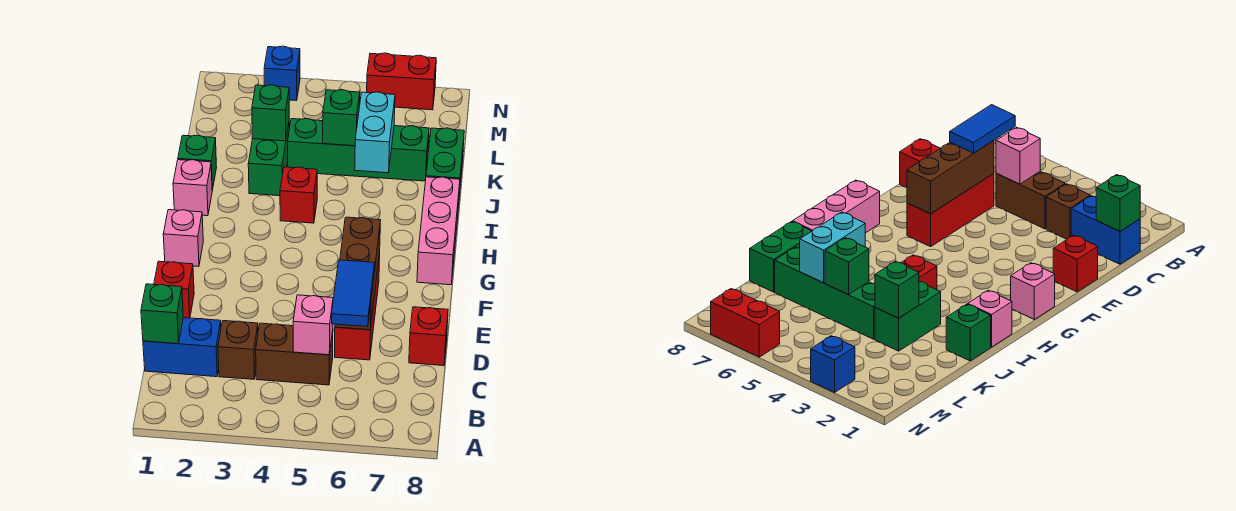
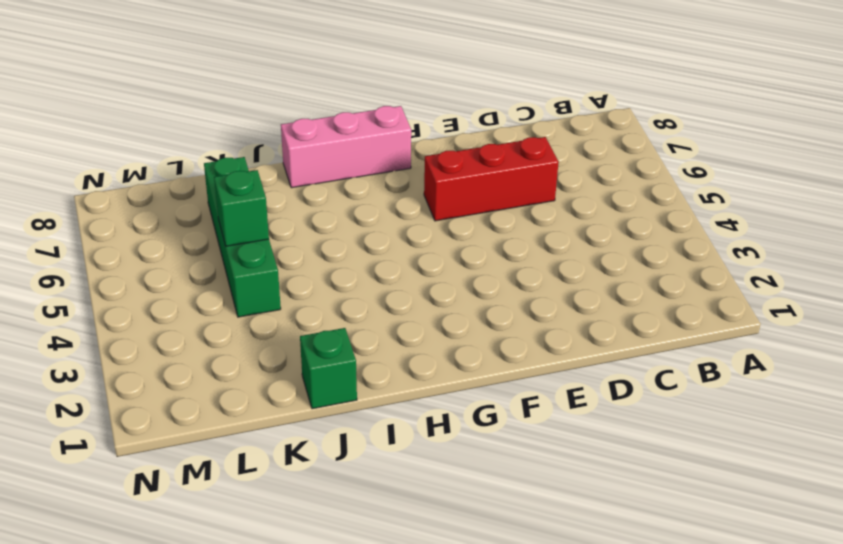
none -> blue 1x2 brick [143,318,221,377]
none -> brown 1x1 brick [218,321,258,379]
none -> brown 1x2 brick [256,323,333,385]

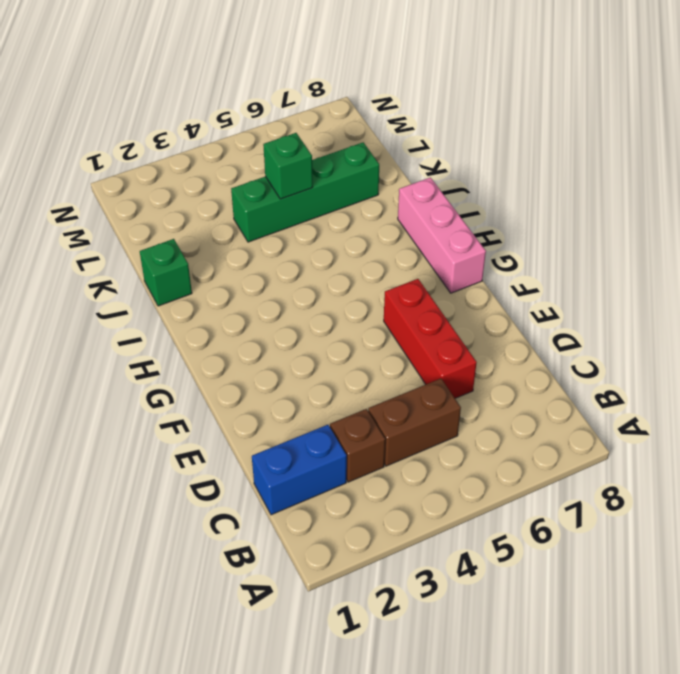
none -> red 1x1 brick [409,307,448,366]
none -> red 1x1 brick [154,261,194,318]
none -> pink 1x1 brick [163,210,203,267]

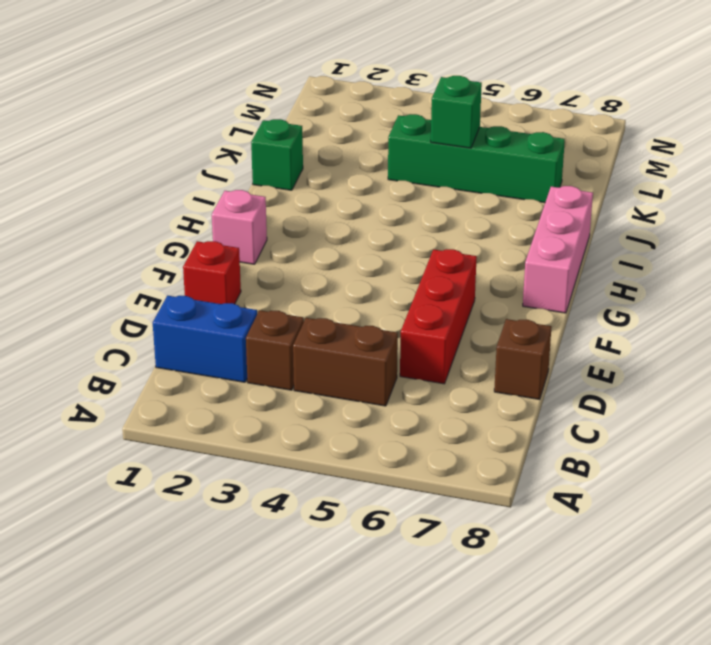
brown 1x1 brick [494,319,551,399] -> red 1x1 brick [409,307,448,366]
none -> pink 1x1 brick [173,160,212,216]
none -> red 1x1 brick [280,167,317,223]
none -> green 1x2 brick [248,124,289,196]

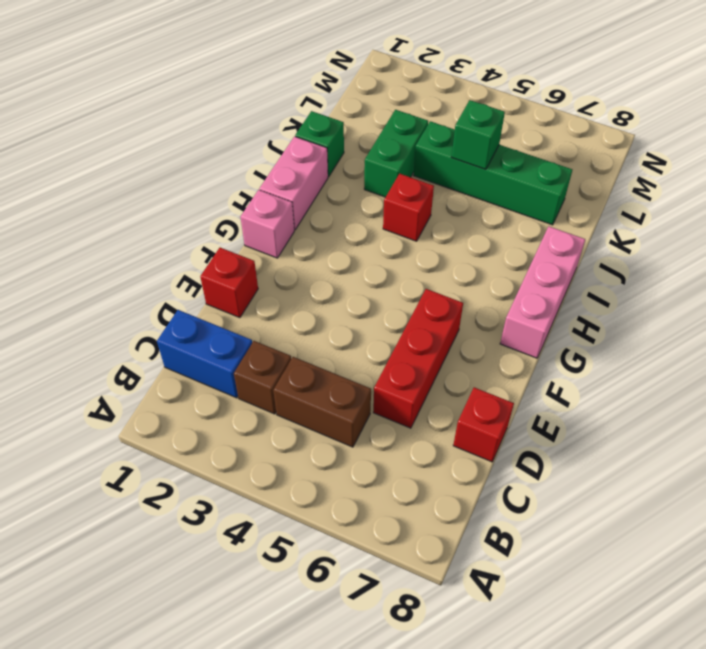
pink 1x2 brick [259,136,328,230] -> pink 1x1 brick [173,160,212,216]
none -> green 1x2 brick [426,128,464,196]
none -> blue 1x1 brick [264,46,300,101]
none -> red 1x2 brick [367,53,436,110]

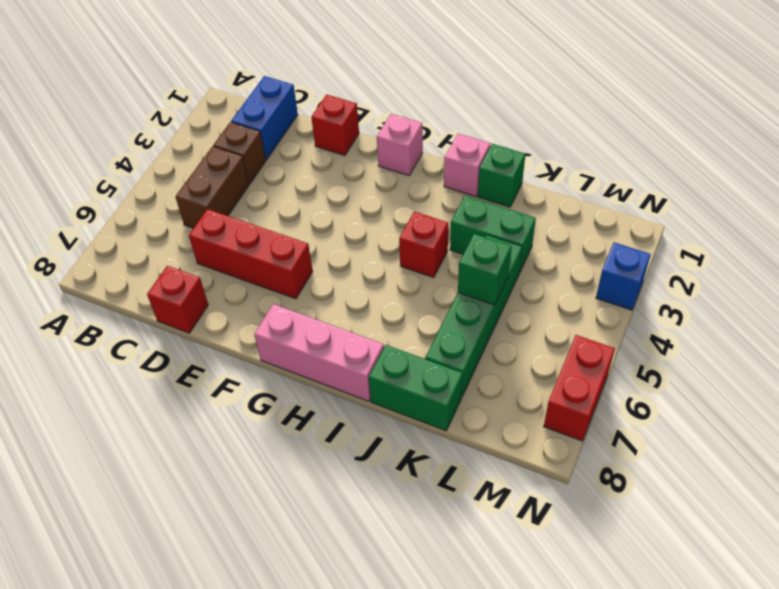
none -> green 1x1 brick [141,284,183,344]
none -> pink 1x1 brick [293,295,333,355]
none -> brown 1x3 brick [335,217,380,330]

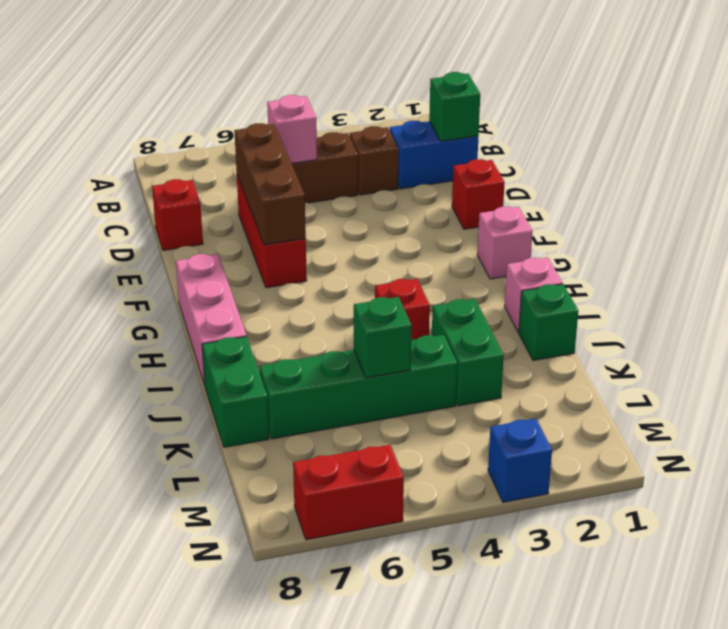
none -> cyan 1x2 brick [355,92,395,173]
none -> green 1x1 brick [252,85,289,141]
none -> blue 1x2 tile [332,260,375,327]

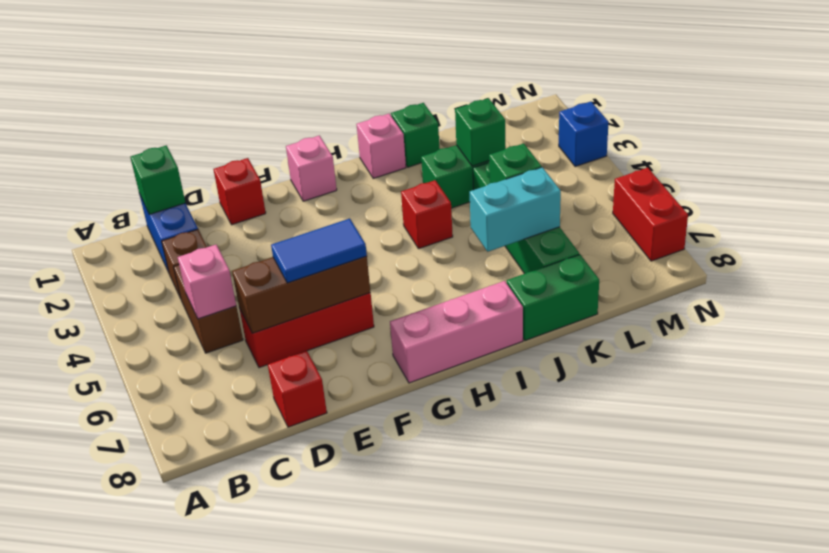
blue 1x2 tile [271,219,367,283] -> blue 1x2 tile moved to [332,260,375,327]

